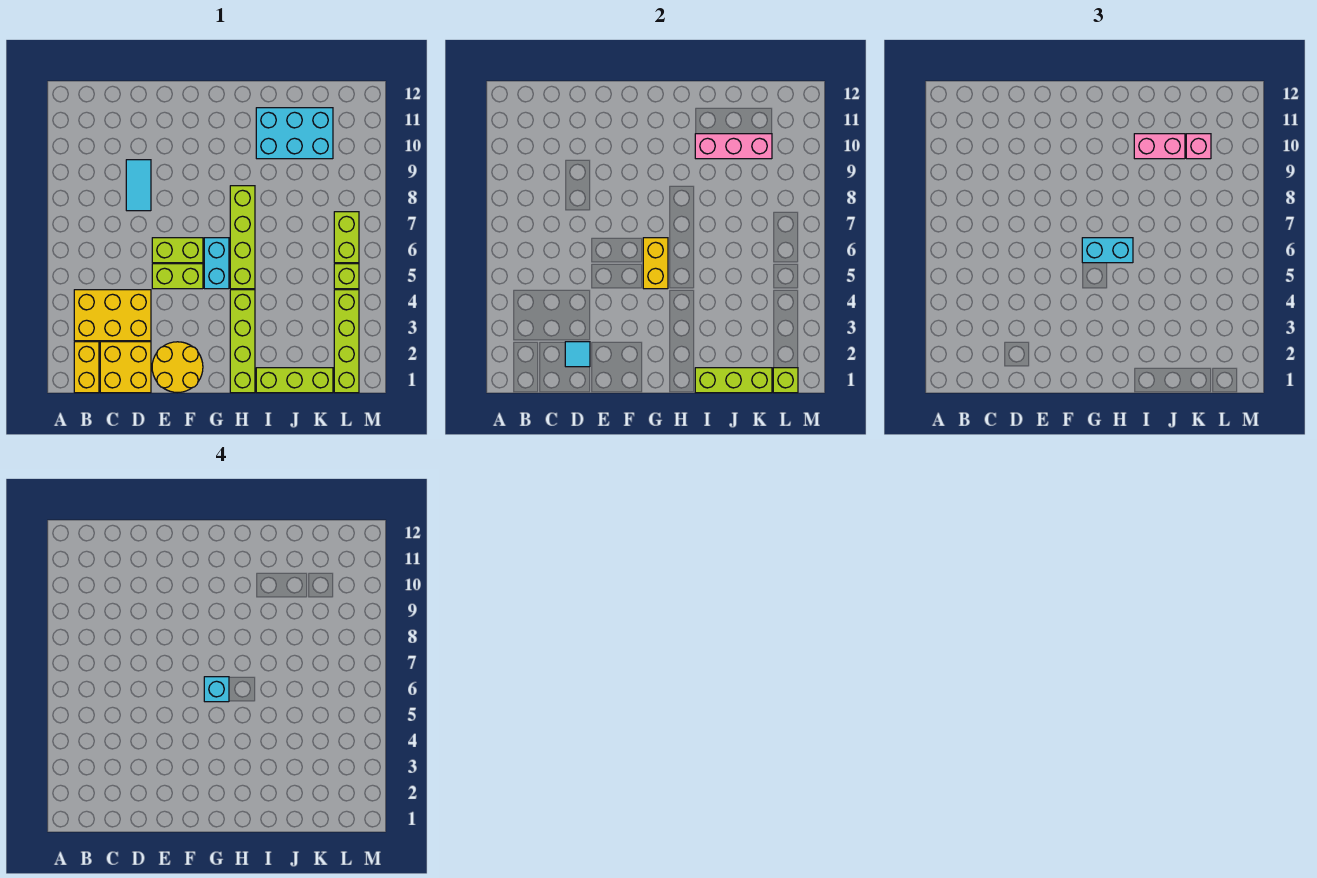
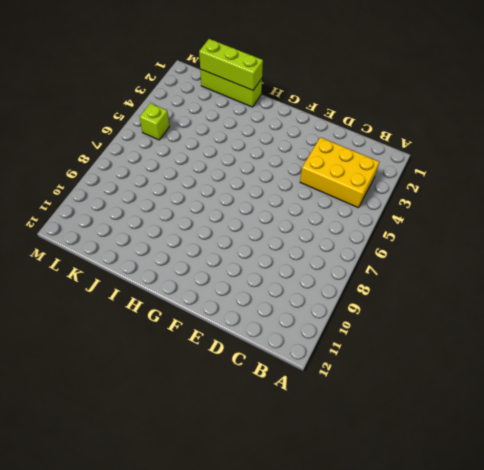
none -> yellow 1x2 brick [74,342,99,393]
none -> yellow 2x2 brick [100,342,151,393]
none -> cyan 1x2 tile [126,160,151,211]

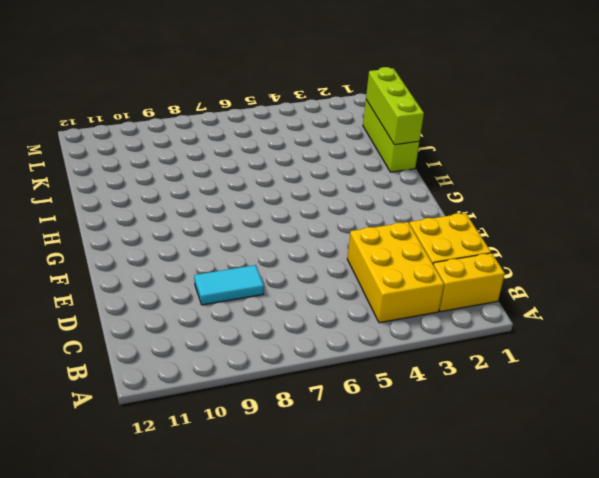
none -> yellow 2x2 round brick [152,342,203,393]
none -> lime 1x2 brick [152,264,203,289]
none -> lime 1x2 brick [152,238,203,263]

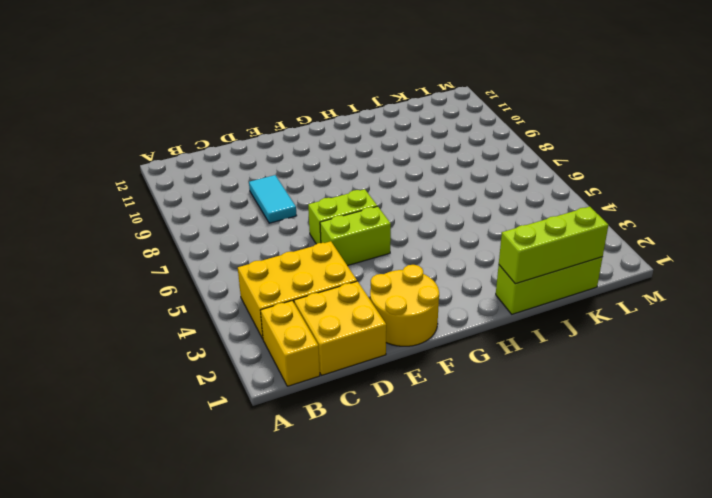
none -> cyan 1x2 brick [204,238,229,289]
none -> lime 1x4 brick [230,290,255,393]
none -> lime 1x4 brick [230,186,255,289]

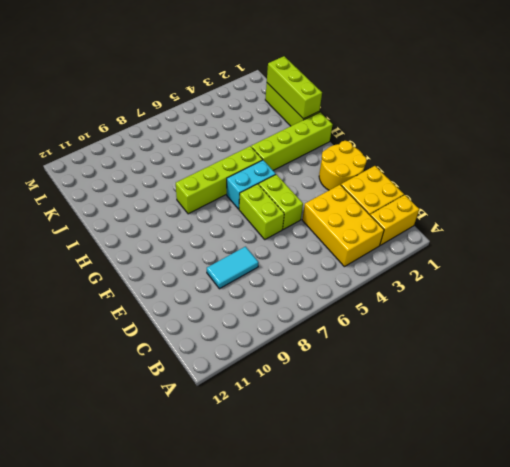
none -> cyan 2x3 brick [256,108,333,159]
none -> lime 1x4 brick [334,290,359,393]
none -> lime 1x1 brick [334,264,359,289]

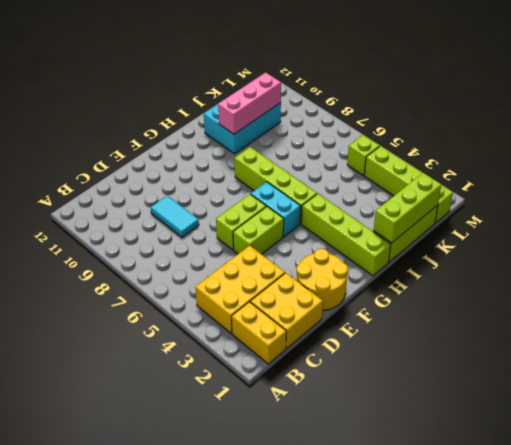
none -> lime 1x2 brick [334,212,359,263]
none -> cyan 1x1 tile [565,342,590,367]
none -> yellow 1x2 brick [643,238,668,289]

